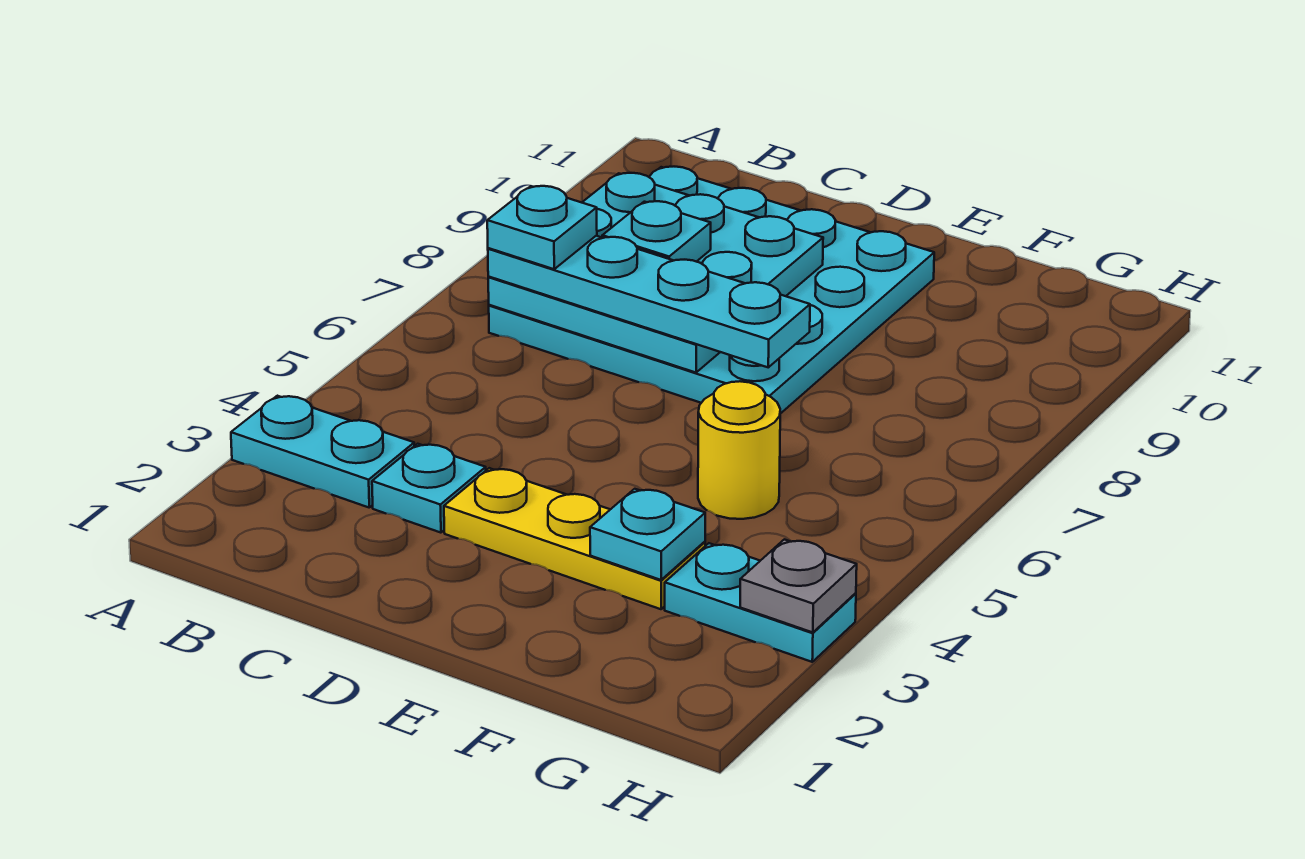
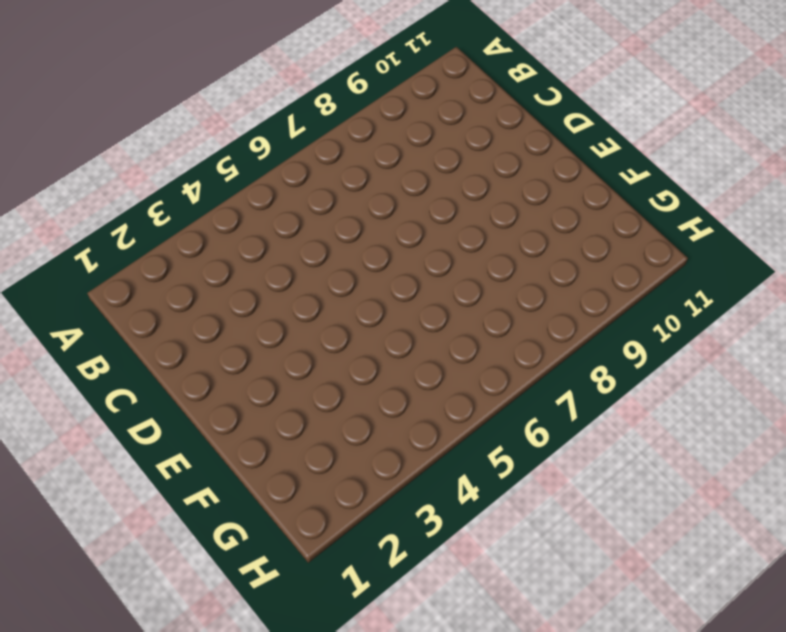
none -> cyan 1x2 plate [231,396,414,507]
none -> cyan 4x4 plate [489,167,934,414]
none -> cyan 1x1 plate [372,444,486,533]

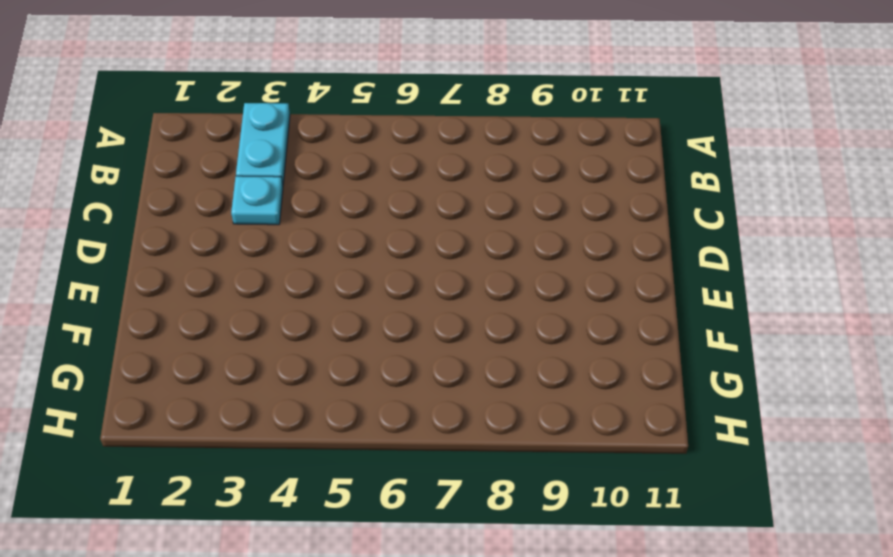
none -> cyan 4x4 plate [489,167,934,414]
none -> yellow 1x3 plate [444,468,705,609]
none -> yellow 1x1 round brick [698,381,780,519]

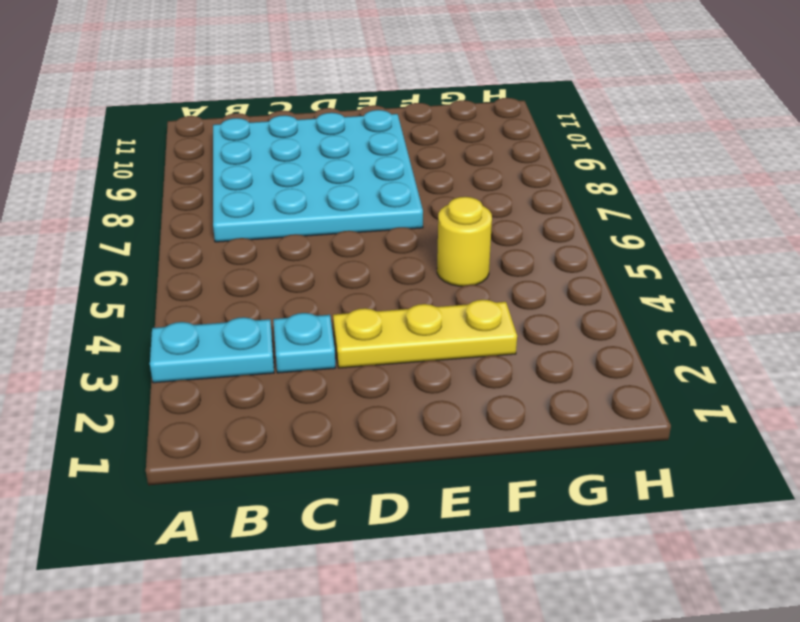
none -> cyan 1x2 plate [665,543,856,662]
none -> cyan 3x3 plate [488,173,823,373]
none -> cyan 1x1 plate [590,489,705,580]

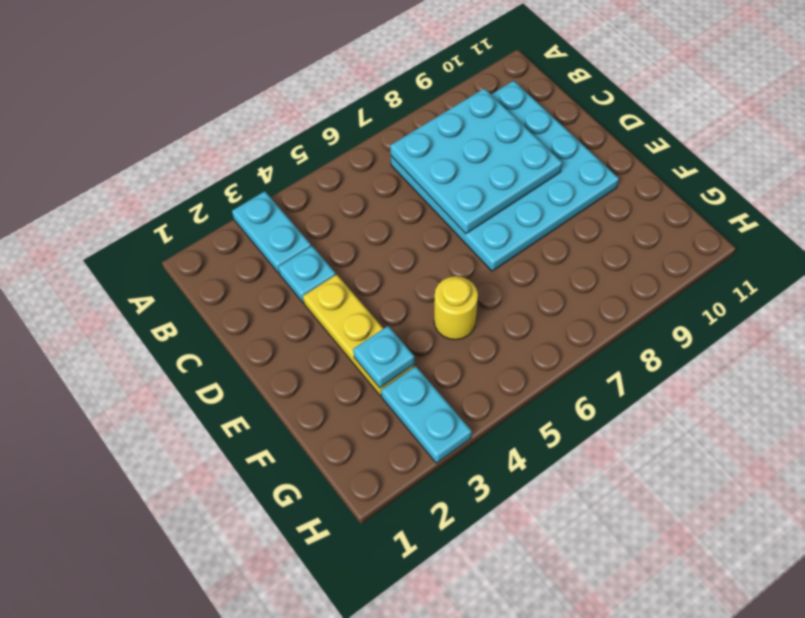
none -> grey 1x1 plate [740,539,857,633]
none -> cyan 1x4 plate [488,236,810,367]
none -> cyan 1x1 plate [602,201,711,262]

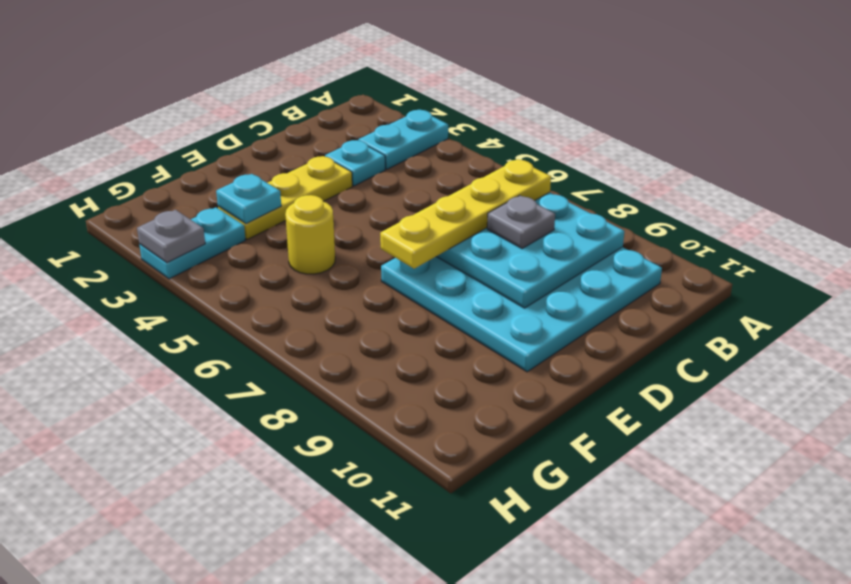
yellow 1x4 plate [380,159,551,269] -> cyan 1x4 plate [488,236,810,367]
grey 1x1 plate [487,196,555,248] -> cyan 1x1 plate [602,201,711,262]
none -> cyan 1x1 plate [487,186,597,269]

